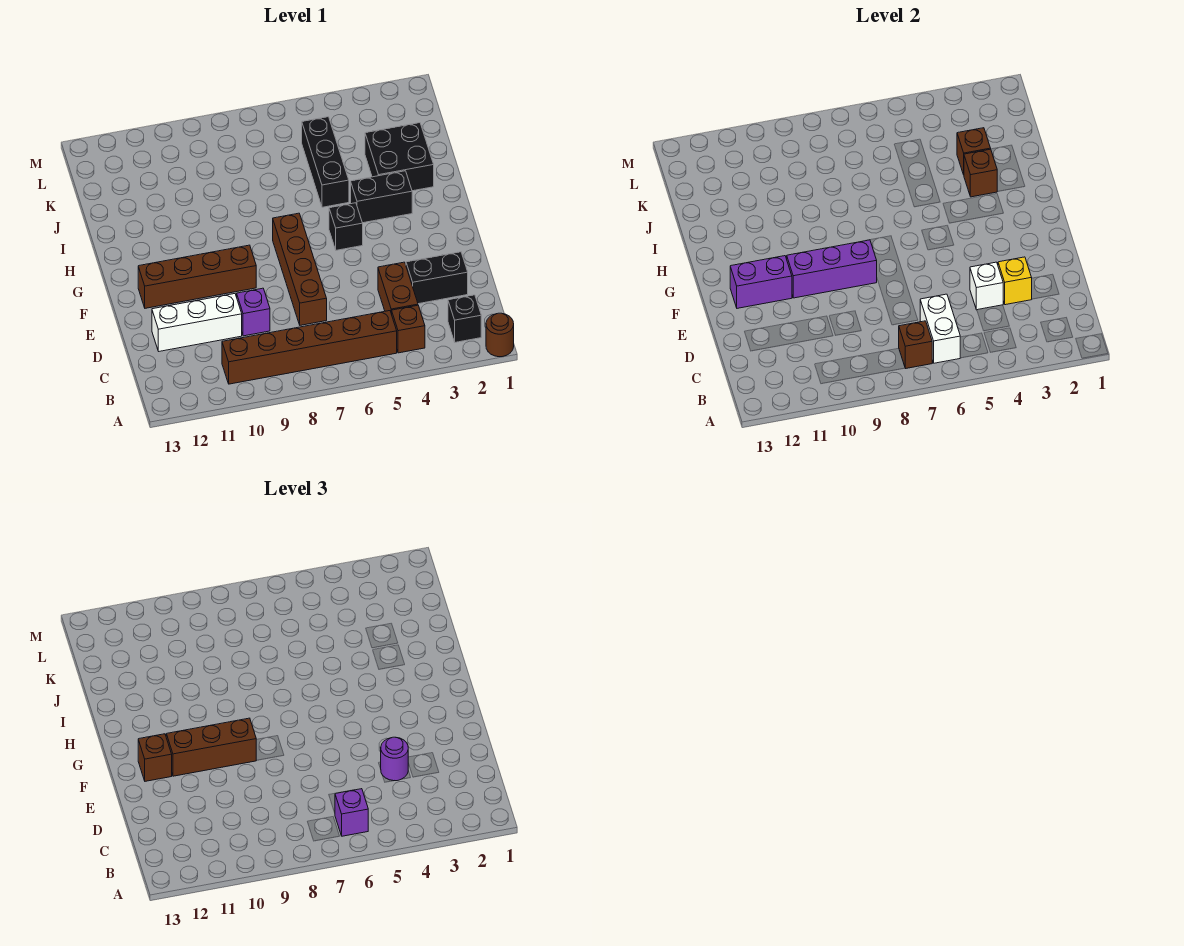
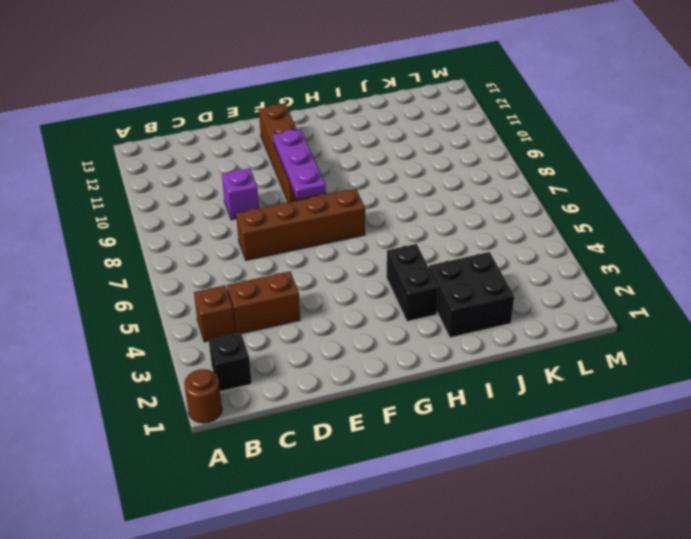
purple 1x3 plate [273,129,326,199] -> purple 1x3 brick [787,240,877,298]
none -> brown 1x6 brick [222,311,397,384]
none -> black 1x2 brick [406,252,468,304]
none -> white 1x3 brick [152,294,242,351]

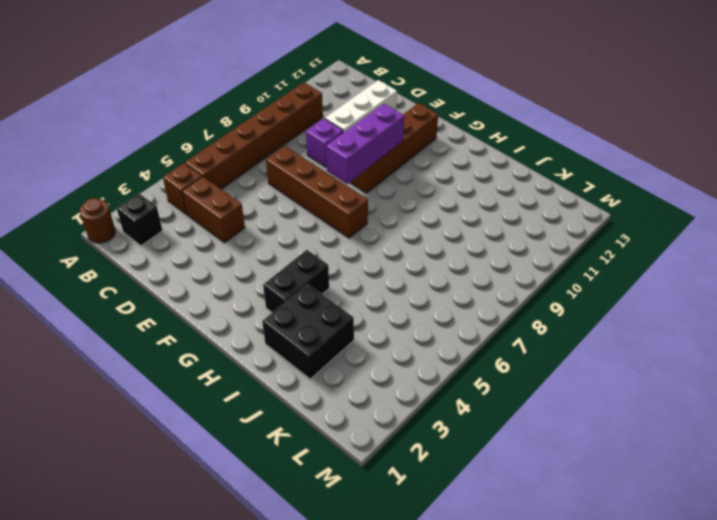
none -> black 1x2 brick [406,252,468,304]
none -> black 1x1 brick [329,203,363,250]
none -> black 1x3 brick [302,117,349,207]

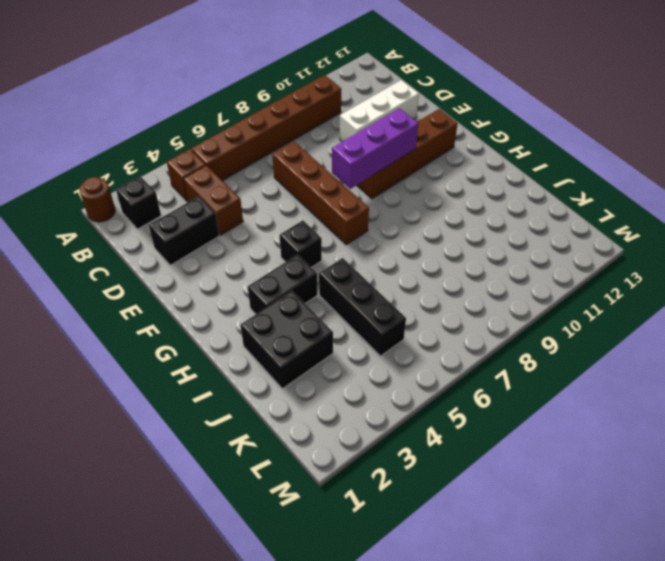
none -> purple 1x1 brick [237,288,270,336]
none -> white 1x2 brick [920,294,960,363]
none -> brown 1x1 brick [899,321,932,369]

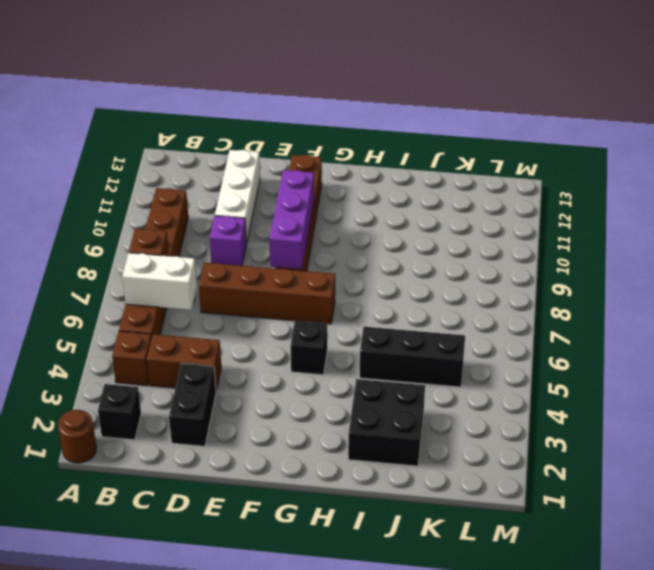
none -> black 1x2 brick [351,171,412,223]
none -> yellow 1x1 brick [998,257,1032,305]
none -> white 1x1 brick [970,262,1003,310]

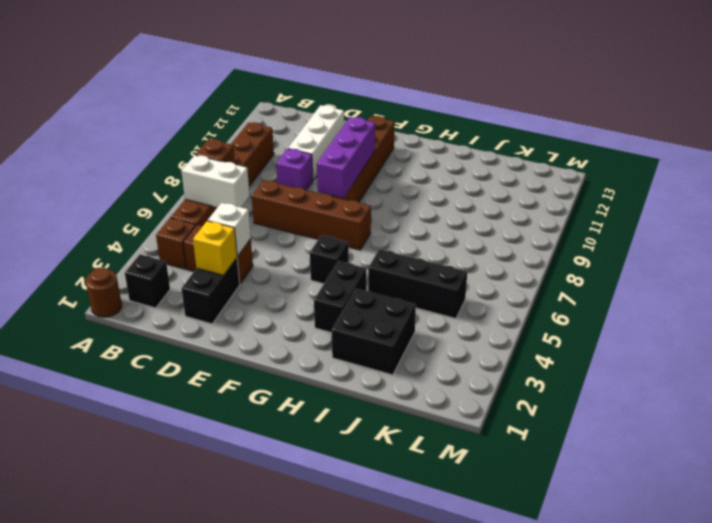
none -> purple 1x2 brick [730,256,792,308]
none -> brown 1x1 brick [964,149,997,197]
none -> brown 1x1 brick [957,128,991,175]

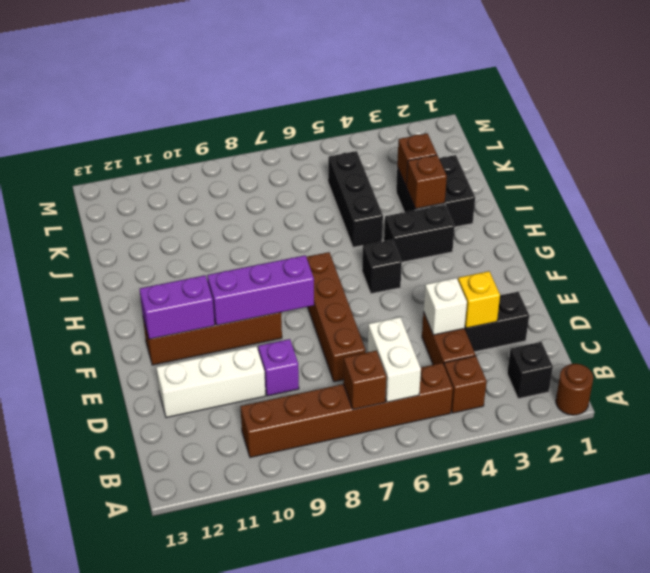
none -> purple 1x1 brick [335,789,368,836]
none -> purple 1x1 round brick [381,737,408,781]
none -> brown 1x3 brick [166,718,257,776]

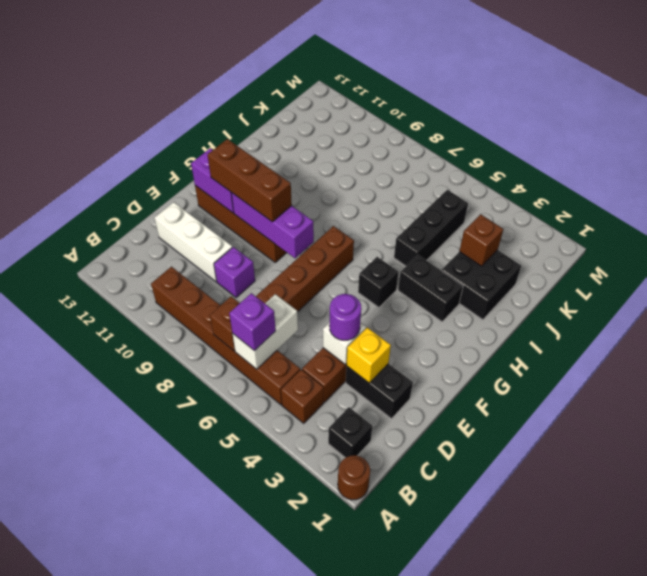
none -> brown 1x1 brick [964,149,997,197]
none -> brown 1x1 brick [138,734,172,781]

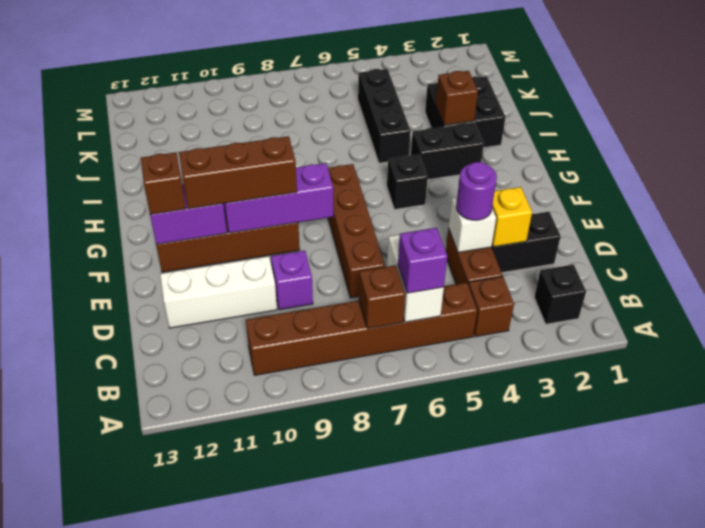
none -> brown 1x1 round brick [486,313,514,357]
none -> brown 1x1 brick [957,128,991,175]

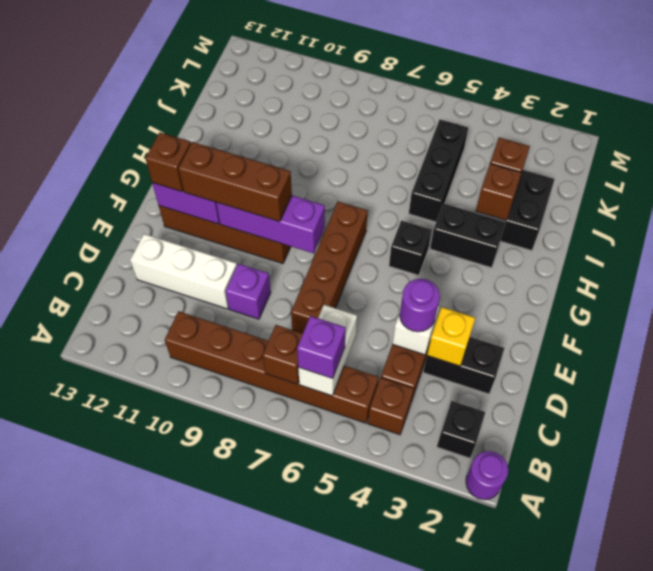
purple 1x1 round brick [466,451,508,500] -> brown 1x1 round brick [486,313,514,357]

